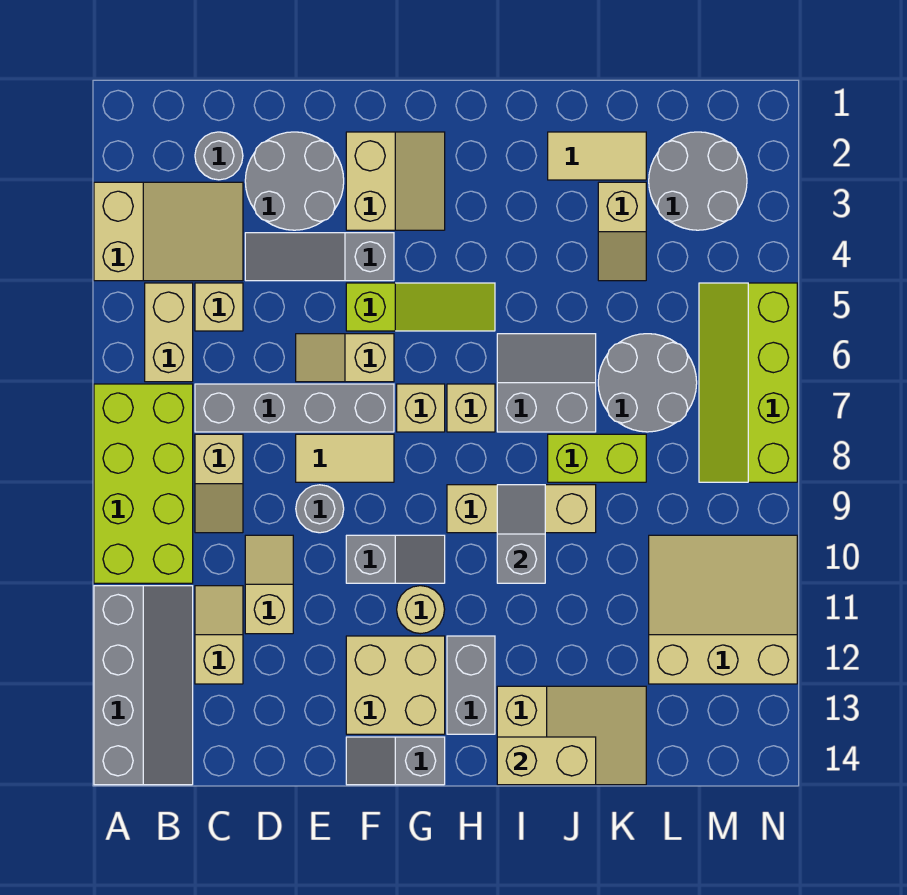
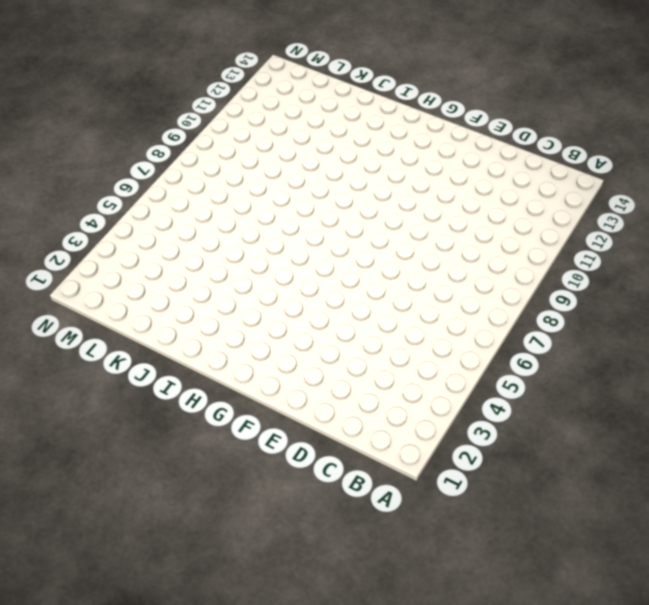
none -> tan 2x3 slope [94,182,243,281]
none -> lime 2x4 brick [94,384,193,583]
none -> grey 2x4 slope [94,586,193,785]
none -> tan 1x2 brick [145,283,193,382]

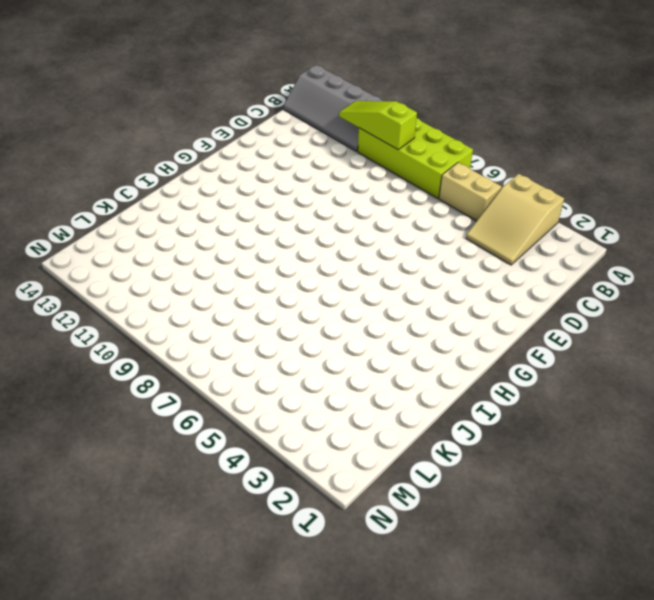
lime 1x3 slope [339,101,417,150] -> lime 1x3 slope turned to [346,283,495,331]
none -> grey 1x1 round brick [195,132,243,180]
none -> tan 1x1 brick [195,283,243,331]
none -> grey 1x4 brick [195,384,394,432]
none -> tan 1x2 slope [195,434,243,533]

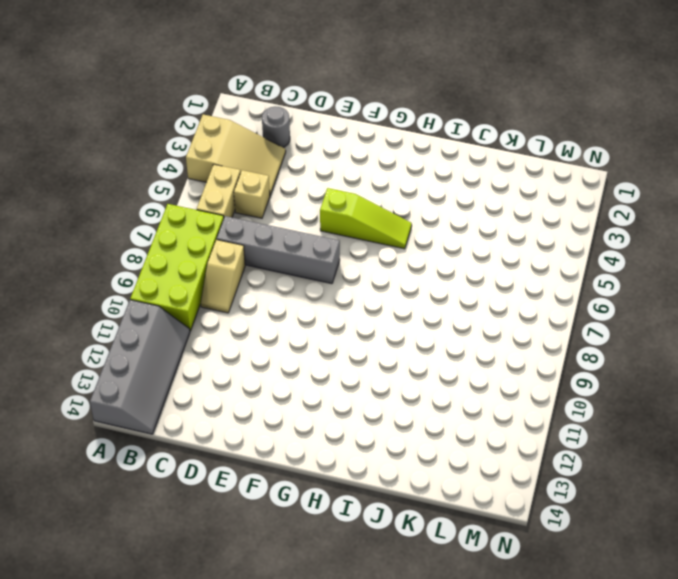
none -> tan 1x2 slope [195,586,243,684]
none -> grey 2x2 round brick [245,132,344,230]
none -> grey 1x3 slope [245,233,394,281]
none -> tan 1x2 slope [245,535,293,634]

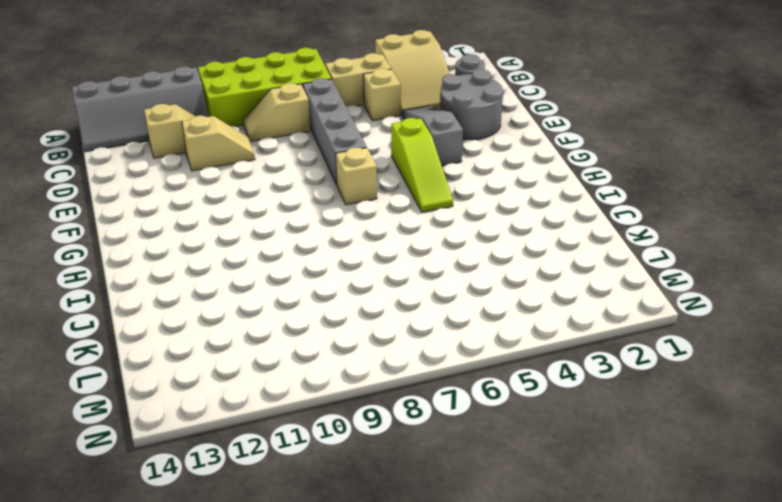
none -> tan 1x2 slope [296,334,394,382]
none -> tan 1x2 tile [296,434,394,482]
none -> grey 1x1 round brick [296,485,344,533]
none -> tan 2x2 slope [346,132,445,230]

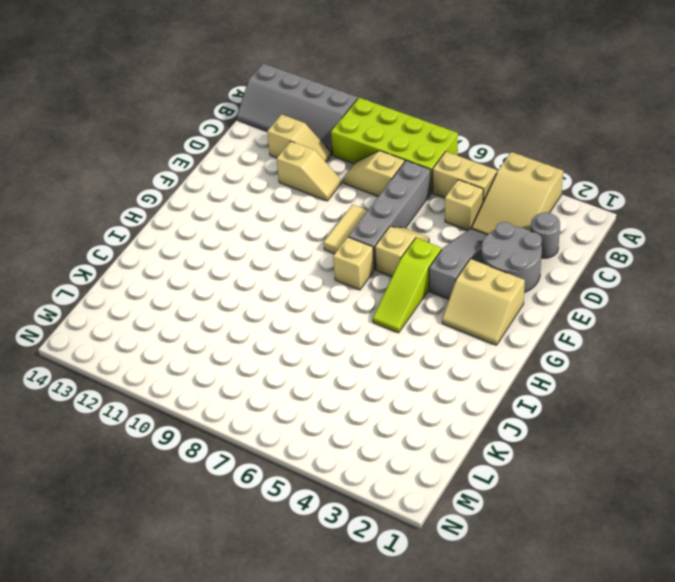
none -> grey 1x1 round brick [296,485,344,533]
none -> grey 1x2 slope [346,535,445,583]
none -> tan 2x2 brick [346,636,445,734]
none -> grey 1x2 slope [346,737,445,785]

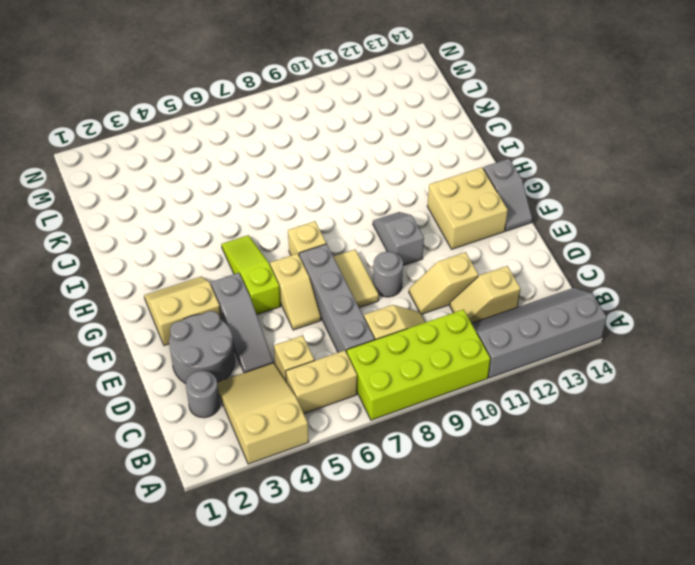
none -> tan 1x1 round brick [397,586,445,634]
none -> tan 1x1 brick [447,384,495,432]
none -> tan 1x3 brick [447,485,596,533]
none -> grey 1x2 brick [447,636,495,734]

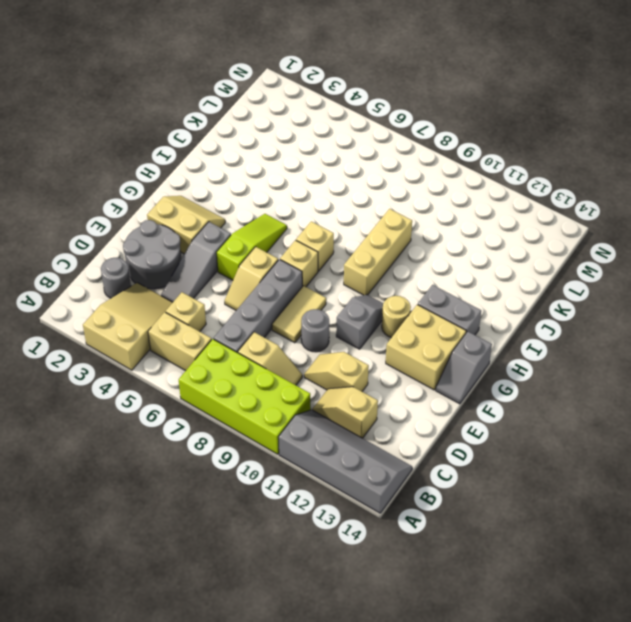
none -> grey 2x2 slope [497,334,596,432]
none -> tan 2x3 slope [497,686,646,785]
none -> tan 1x2 tile [548,132,646,180]
none -> lime 1x2 brick [548,434,646,482]

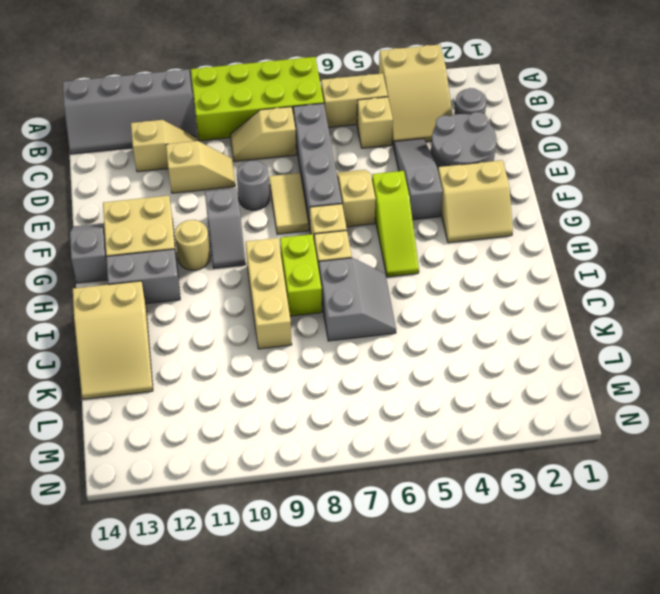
lime 1x2 brick [280,234,322,316] -> lime 1x2 brick moved to [548,434,646,482]
none -> tan 1x2 tile [548,132,646,180]
none -> tan 1x2 slope [598,182,646,281]
none -> grey 2x2 round brick [598,334,697,432]
none -> grey 2x2 round brick [649,132,747,230]

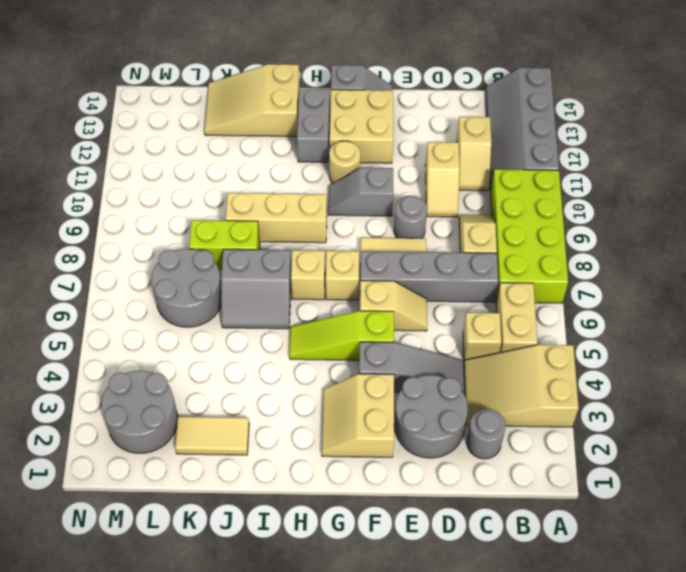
none -> tan 1x2 slope [598,182,646,281]
none -> tan 3x3 slope [649,535,797,684]
none -> lime 2x4 slope [699,283,797,482]
none -> grey 1x2 slope [497,485,545,583]

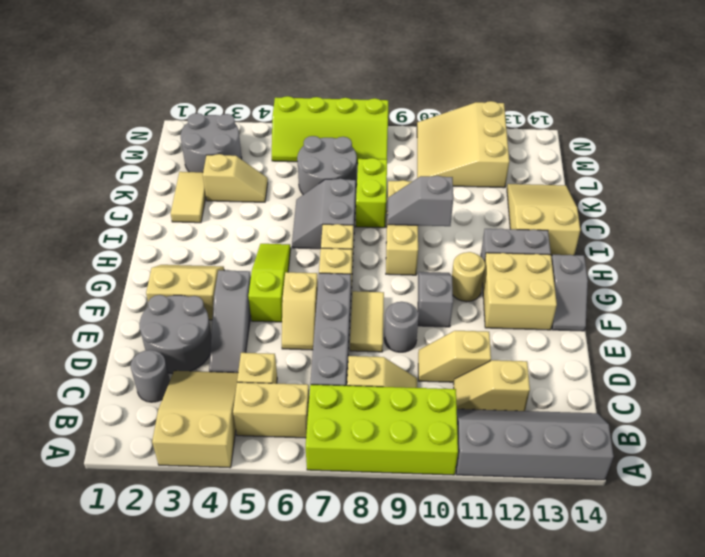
none -> tan 1x2 brick [497,737,596,785]

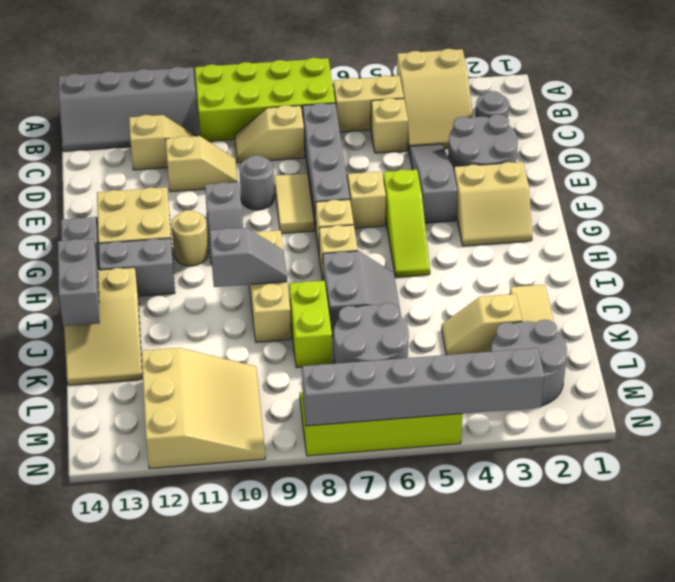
grey 1x2 brick [58,239,100,326] -> tan 1x2 brick [497,737,596,785]
grey 1x6 brick [302,348,544,426] -> none

